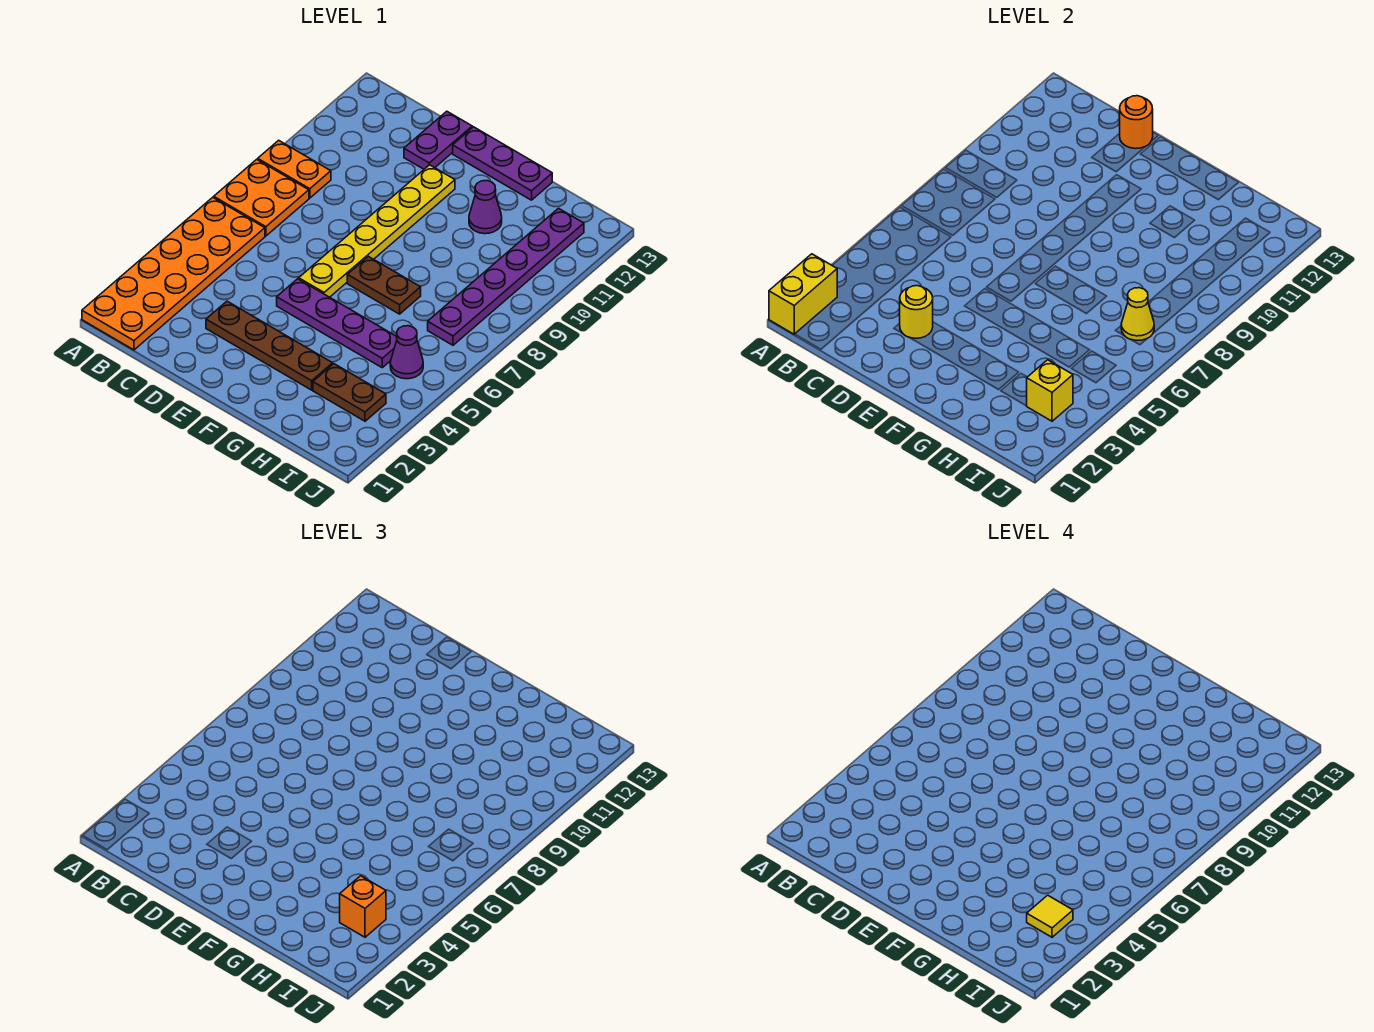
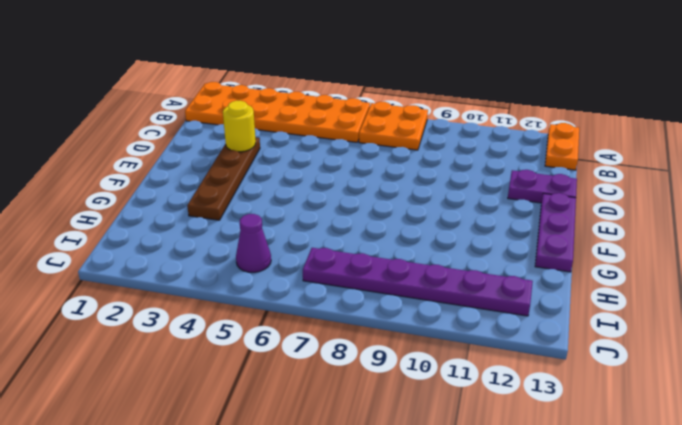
orange 1x2 plate [545,123,579,170] -> orange 1x2 plate moved to [258,140,331,198]
none -> purple 1x4 plate [277,279,397,368]
none -> yellow 1x6 plate [299,165,455,297]
none -> brown 1x2 plate [347,256,421,314]

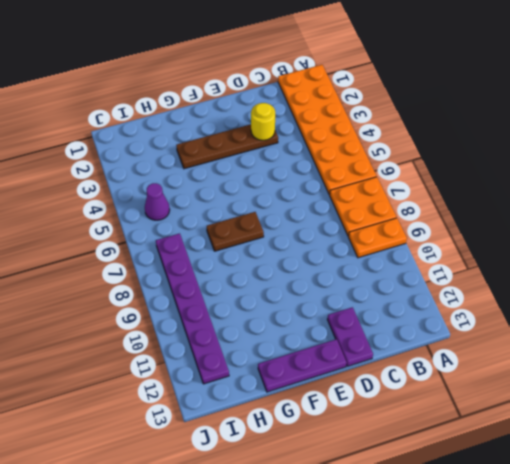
none -> purple 1x4 plate [277,279,397,368]
none -> yellow 1x6 plate [299,165,455,297]
none -> purple 1x1 cone [469,181,502,234]

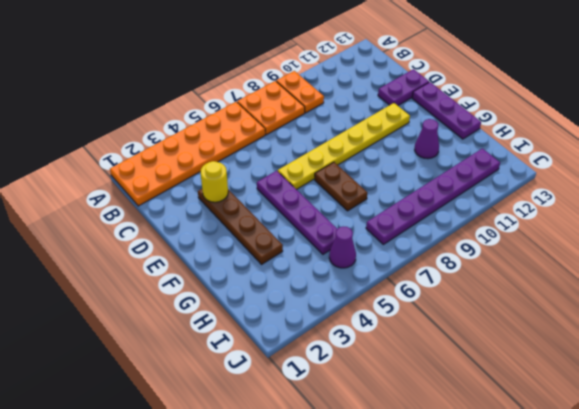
none -> brown 1x2 plate [313,364,386,421]
none -> yellow 1x2 brick [769,254,837,334]
none -> orange 1x1 round brick [1120,96,1153,149]

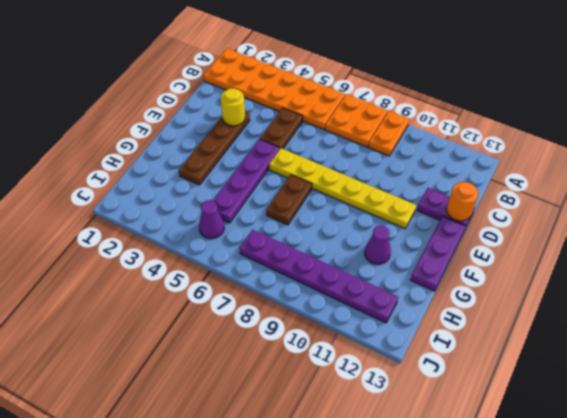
brown 1x2 plate [260,108,303,149] -> brown 1x2 plate moved to [313,364,386,421]
none -> yellow 1x2 brick [769,254,837,334]
none -> yellow 1x1 brick [1027,360,1073,421]
none -> yellow 1x1 cone [1121,288,1154,340]

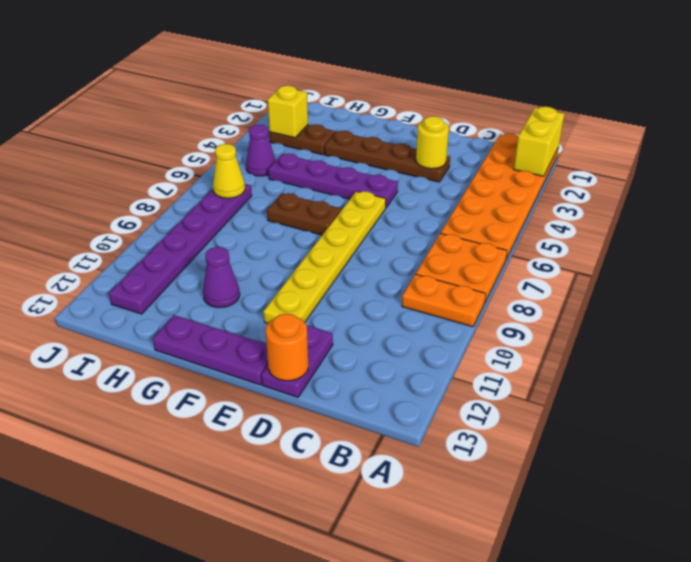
none -> orange 1x1 brick [340,876,386,937]
none -> yellow 1x1 tile [1027,895,1073,937]

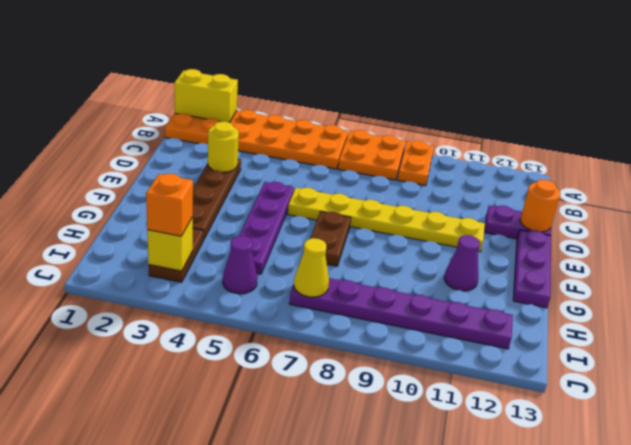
none -> yellow 1x1 tile [1027,895,1073,937]

